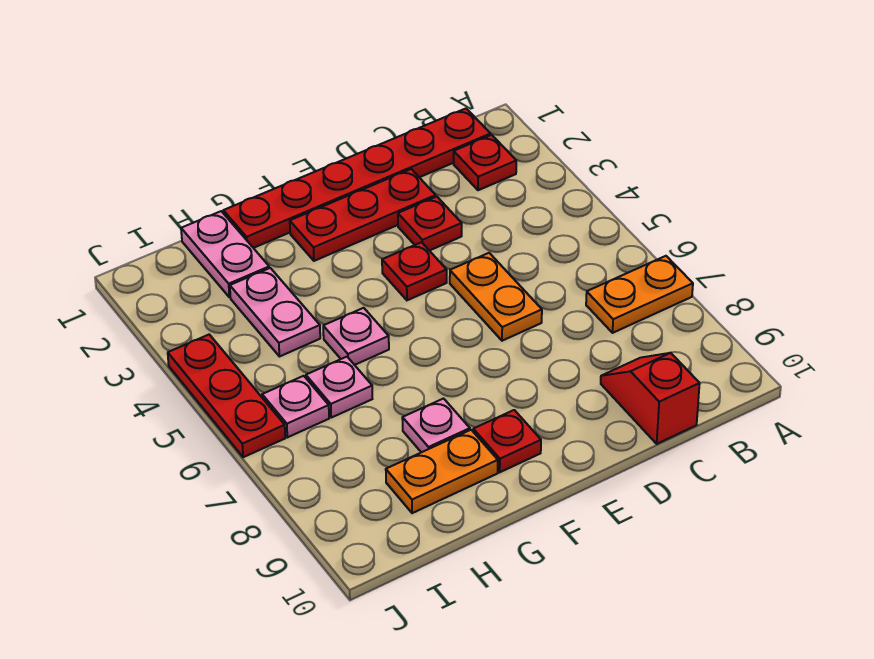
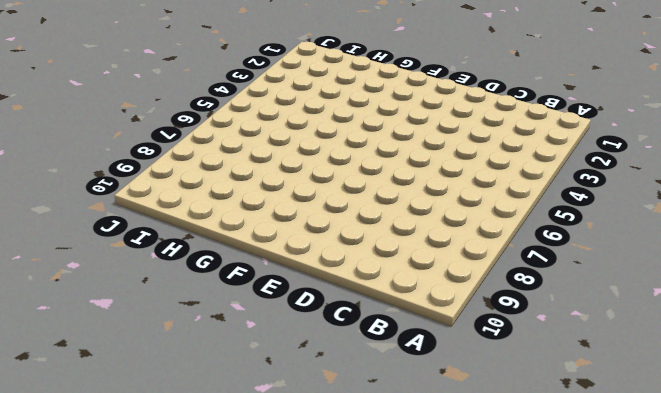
none -> orange 1x2 plate [586,256,693,333]
none -> red 1x6 plate [223,109,490,248]
none -> red 1x1 plate [454,135,516,190]

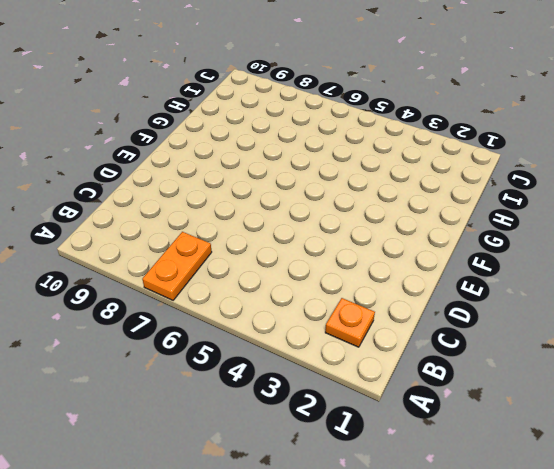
orange 1x1 plate [325,298,375,347] -> red 1x1 plate [454,135,516,190]
none -> red 1x6 plate [223,109,490,248]
none -> red 1x2 slope [601,353,700,444]
none -> red 1x3 plate [290,169,436,261]

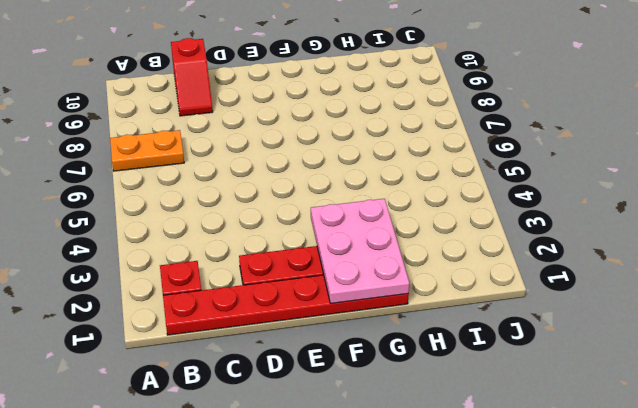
pink 2x3 plate [311,199,409,303] -> none
none -> red 1x1 plate [398,197,462,251]
none -> orange 1x2 plate [450,253,542,341]
none -> red 1x1 plate [382,242,447,300]

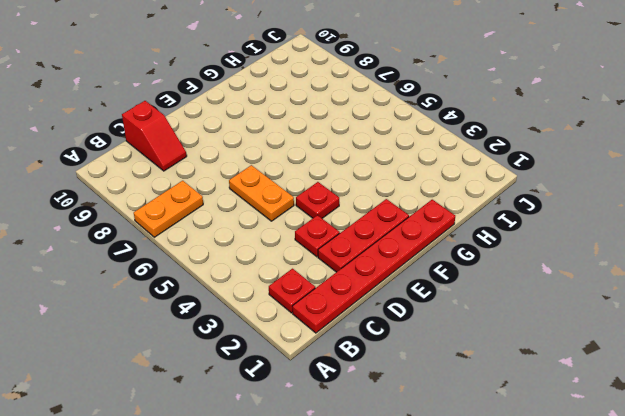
none -> red 1x1 plate [473,410,541,472]
none -> pink 1x1 plate [323,308,389,365]
none -> pink 1x1 plate [402,399,470,452]

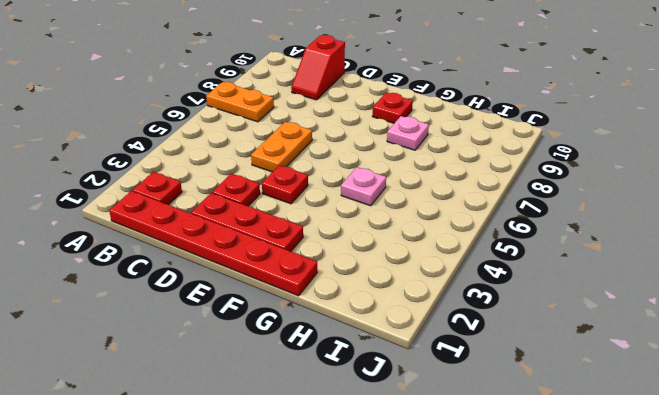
none -> orange 1x2 plate [386,430,498,513]
none -> pink 1x2 plate [181,211,269,297]
none -> pink 1x2 plate [230,268,320,357]

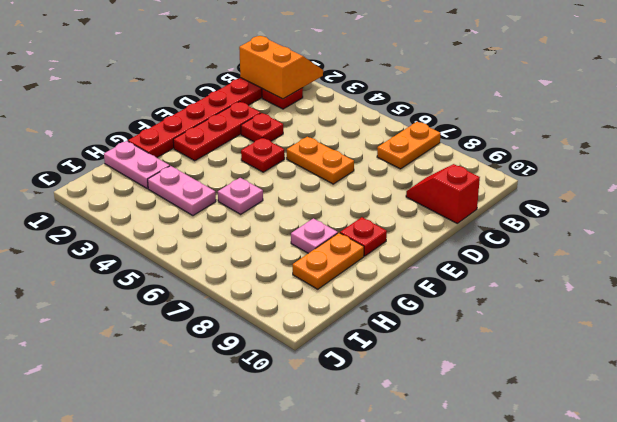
orange 2x2 slope [239,36,323,99] -> none
none -> pink 1x1 plate [306,357,372,418]
none -> pink 1x1 plate [262,376,329,437]
none -> red 1x3 plate [168,335,285,457]

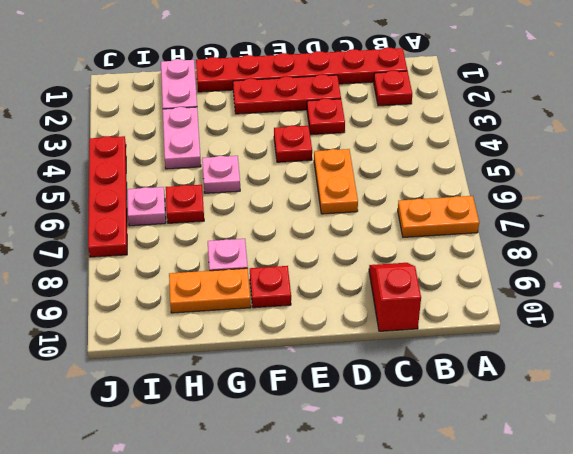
red 1x1 plate [166,185,204,223] -> pink 1x1 plate [306,357,372,418]
red 1x4 plate [88,136,127,257] -> red 1x3 plate [168,335,285,457]

